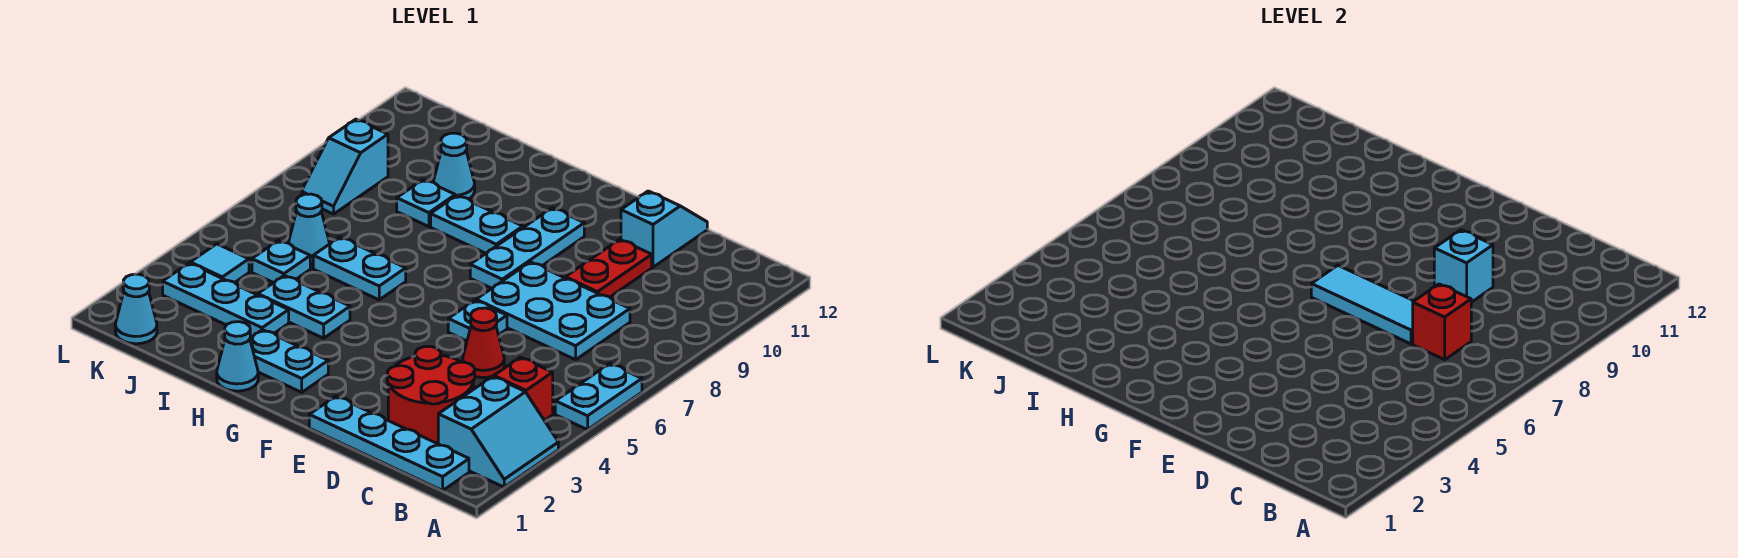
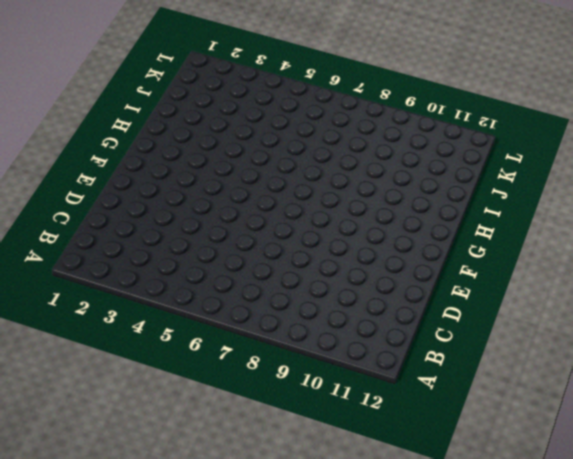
none -> cyan 2x2 slope [438,376,558,487]
none -> cyan 1x2 plate [555,364,642,430]
none -> cyan 1x4 plate [309,396,469,490]

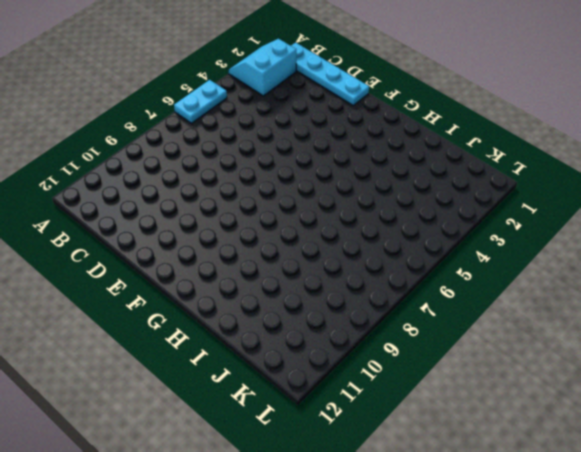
none -> red 1x1 brick [494,357,553,421]
none -> red 2x2 round brick [387,346,475,444]
none -> cyan 2x3 plate [476,262,630,360]

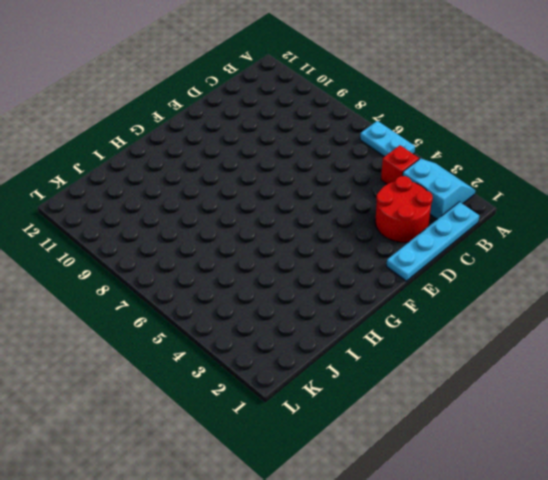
none -> cyan 2x3 plate [476,262,630,360]
none -> red 1x1 cone [463,308,504,378]
none -> red 1x2 plate [565,239,652,297]

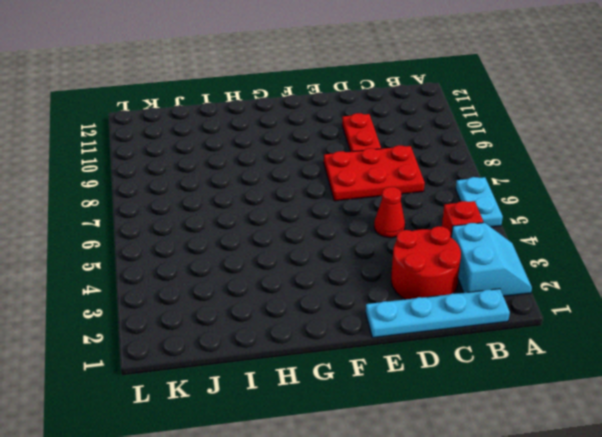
red 2x3 plate [324,145,425,201] -> cyan 2x3 plate [476,262,630,360]
none -> cyan 1x2 slope [621,191,707,267]
none -> cyan 1x1 plate [448,300,507,341]
none -> cyan 1x3 plate [470,208,584,288]

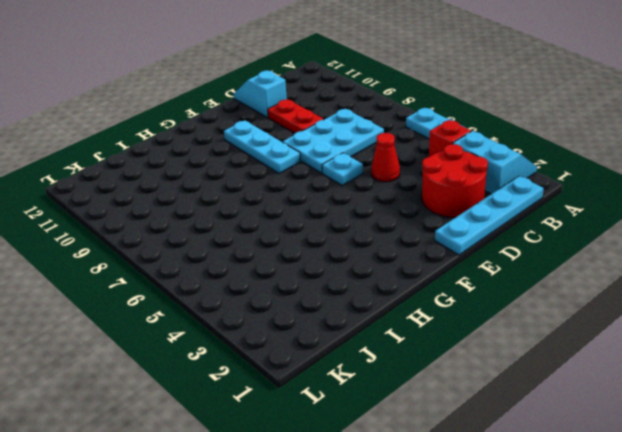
none -> cyan 1x2 plate [250,330,328,392]
none -> cyan 1x2 plate [431,195,523,253]
none -> cyan 1x1 cone [217,322,258,391]

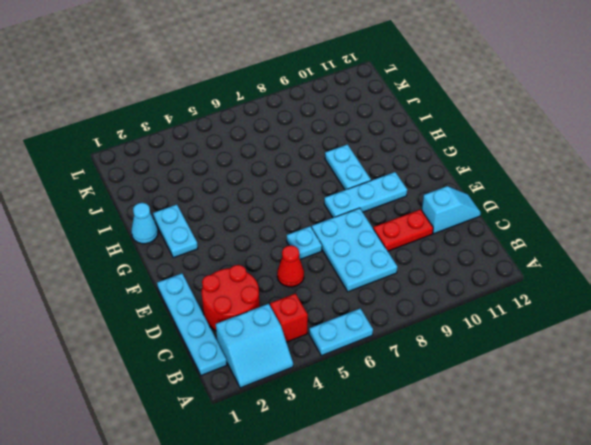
none -> cyan 1x2 plate [258,275,350,338]
none -> cyan 1x2 plate [313,237,406,300]
none -> cyan 1x3 plate [163,263,289,337]

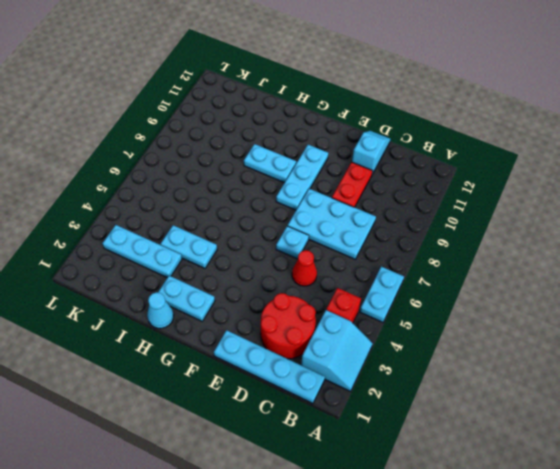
none -> cyan 1x2 plate [313,237,406,300]
none -> cyan 1x1 plate [397,180,455,227]
none -> cyan 1x1 cone [433,133,475,199]

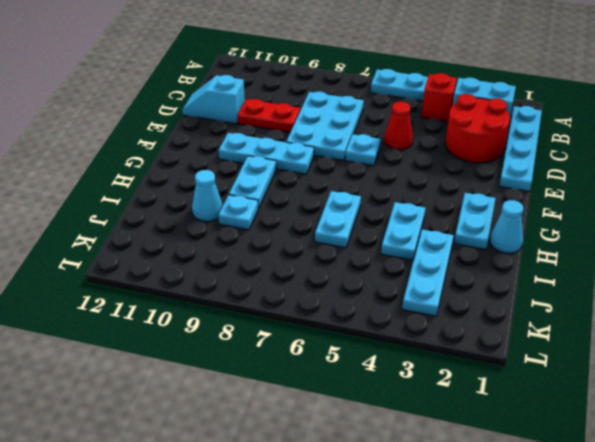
none -> cyan 1x1 plate [252,240,310,283]
none -> cyan 1x1 cone [289,194,329,263]
none -> cyan 1x1 cone [115,274,157,344]

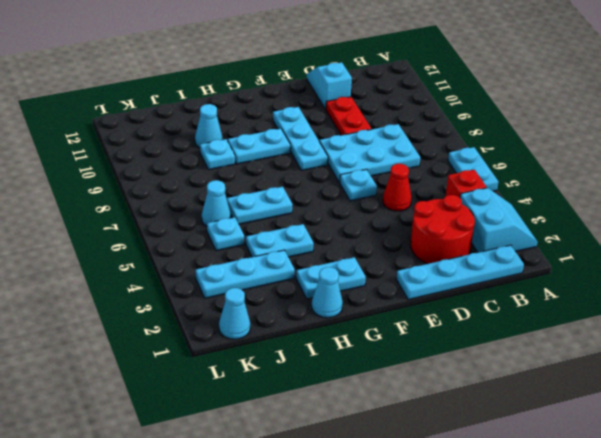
none -> cyan 1x1 tile [190,244,249,282]
none -> cyan 1x2 slope [302,119,388,214]
none -> red 1x1 brick [1413,284,1471,360]

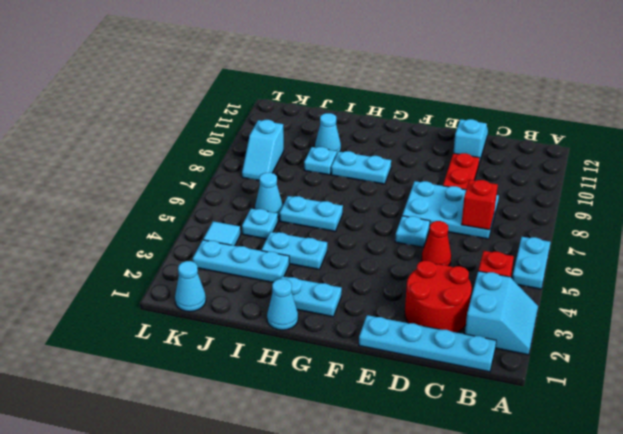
none -> cyan 1x3 plate [470,208,584,288]
none -> cyan 1x3 tile [1311,265,1413,344]
none -> cyan 1x1 brick [1434,230,1493,302]

